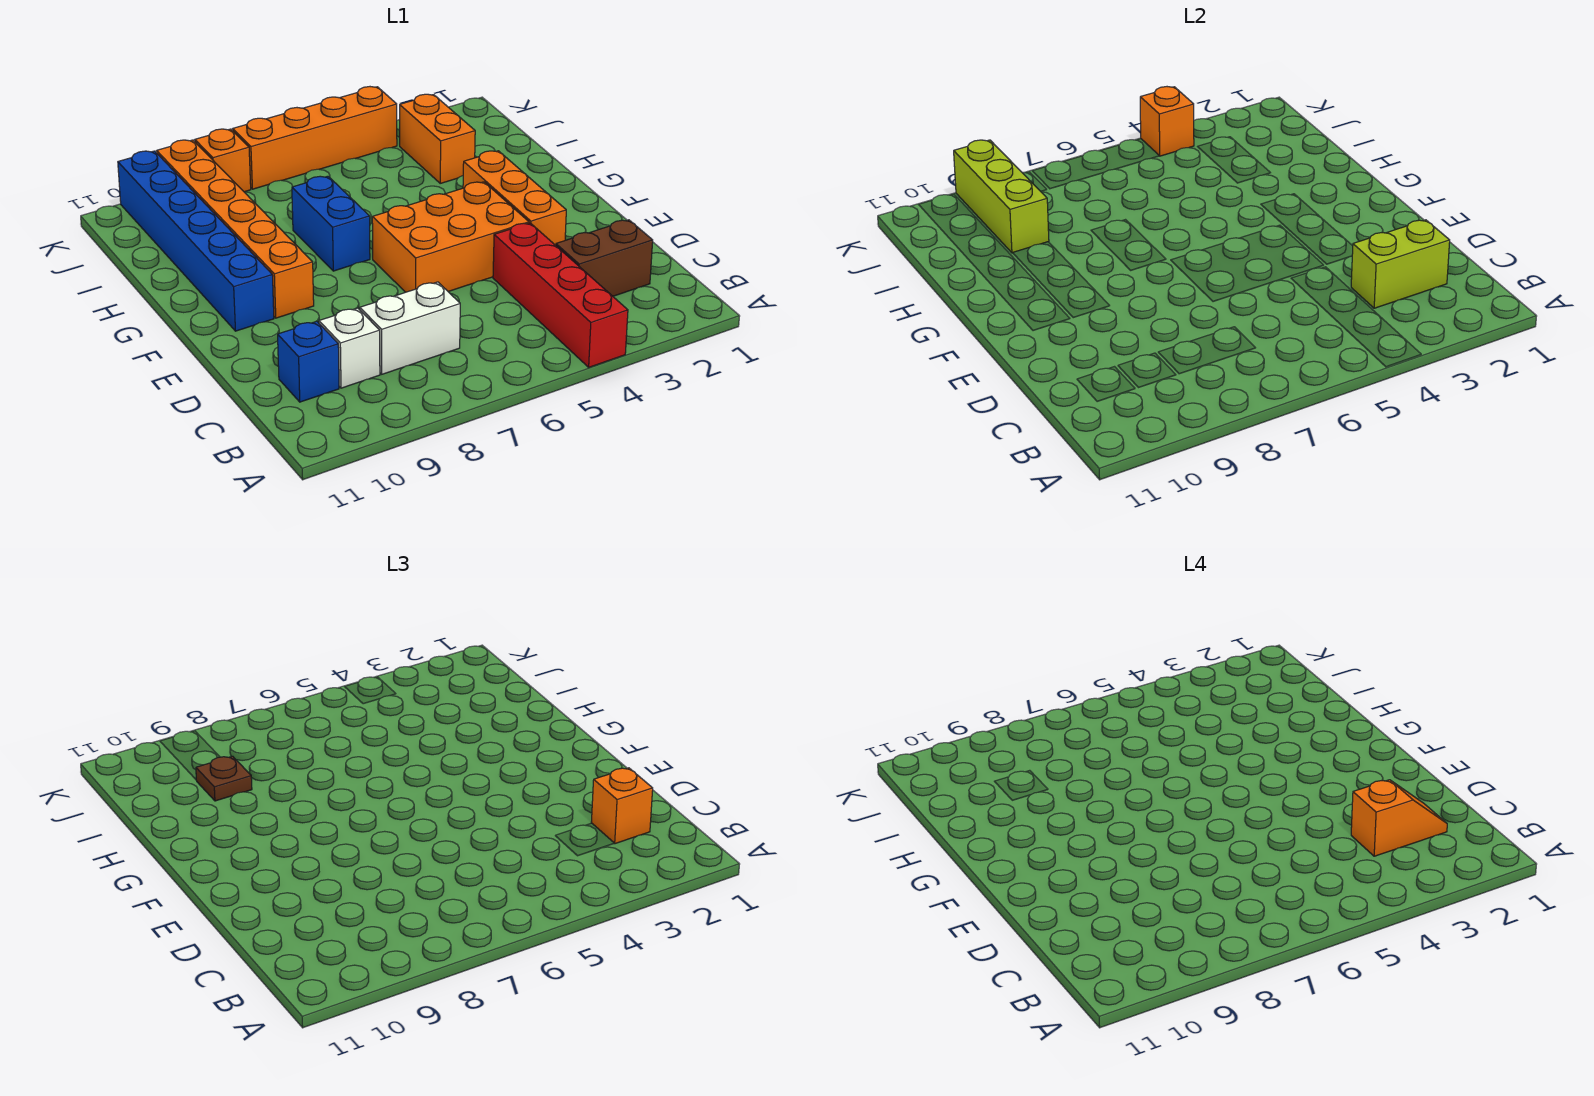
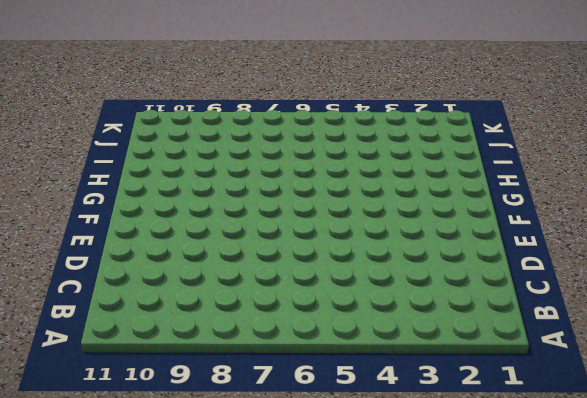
none -> red 1x4 brick [493,223,628,367]
none -> brown 1x2 brick [556,220,653,296]
none -> white 1x2 brick [360,282,460,374]

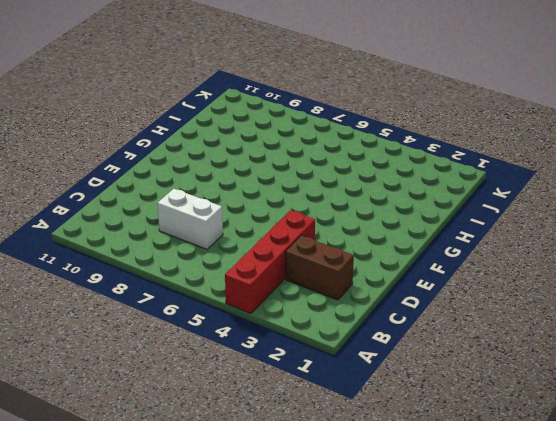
none -> white 1x1 brick [319,308,380,388]
none -> blue 1x1 brick [278,321,339,402]
none -> orange 1x3 brick [463,151,566,245]

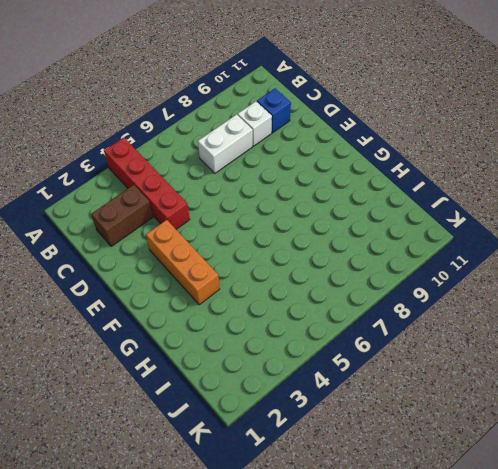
none -> orange 2x3 brick [372,182,529,292]
none -> orange 1x6 brick [157,140,314,318]
none -> blue 1x6 brick [118,151,274,331]

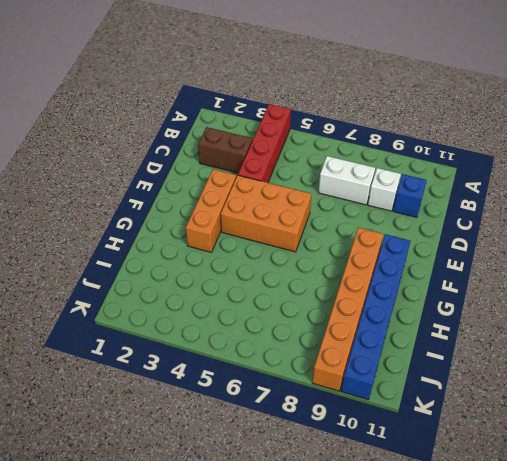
none -> blue 1x2 brick [292,176,370,271]
none -> orange 1x2 brick [400,94,475,183]
none -> orange 1x4 brick [233,87,397,189]

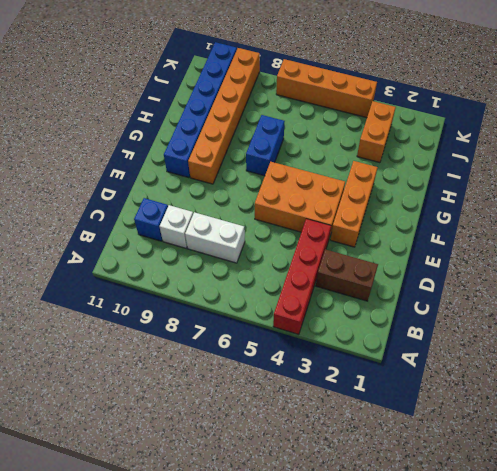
none -> orange 1x1 brick [195,129,251,192]
none -> lime 1x2 brick [1351,220,1450,308]
none -> lime 1x3 brick [954,140,1049,253]

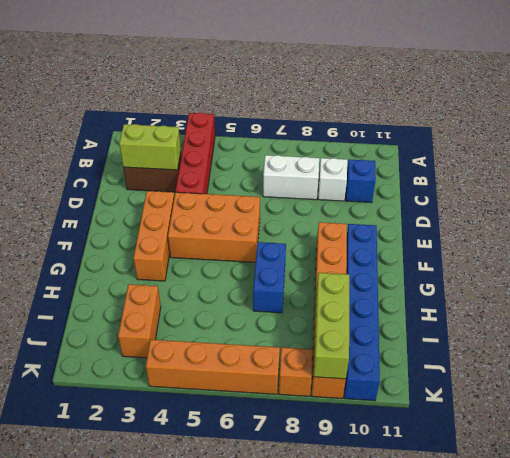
none -> orange 1x1 brick [1140,87,1194,156]
none -> orange 1x1 brick [591,768,653,844]
none -> brown 1x1 plate [196,756,252,801]

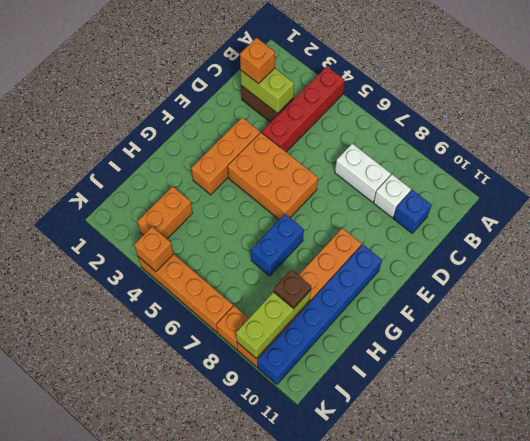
none -> orange 1x2 slope [1351,780,1447,856]

